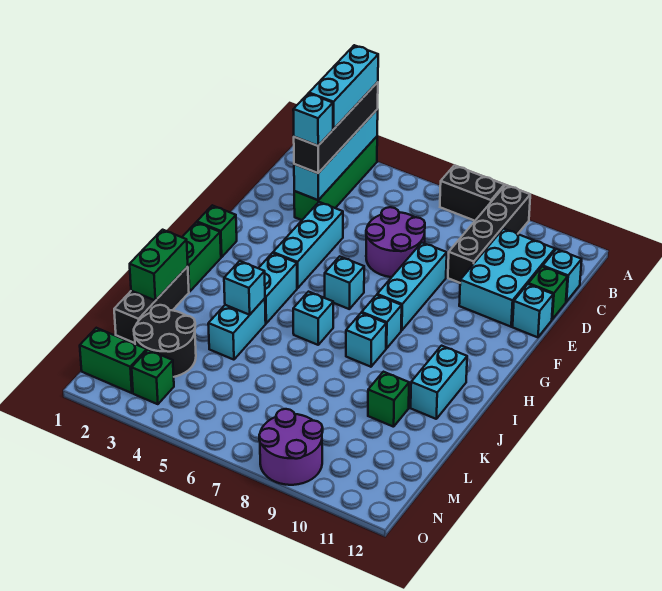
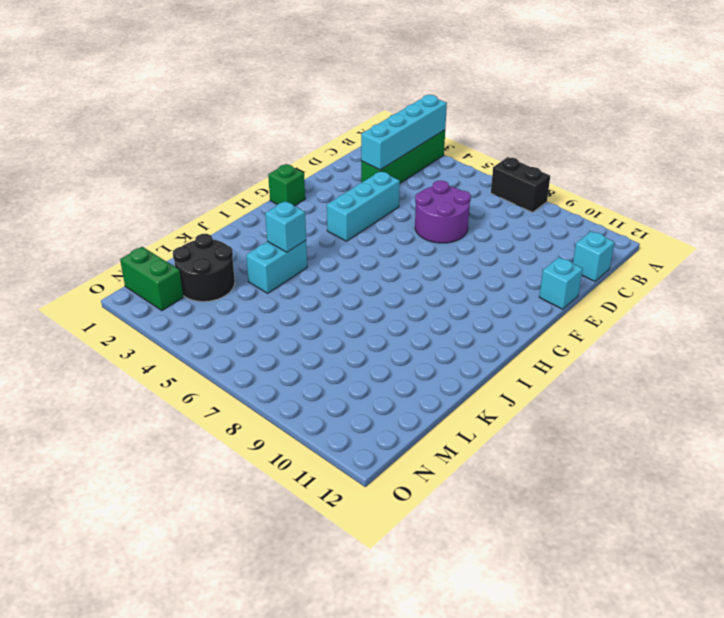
none -> black 1x4 brick [448,185,530,283]
none -> cyan 2x3 brick [459,229,555,327]
none -> green 1x1 brick [528,266,568,319]
none -> cyan 1x3 brick [377,243,447,330]

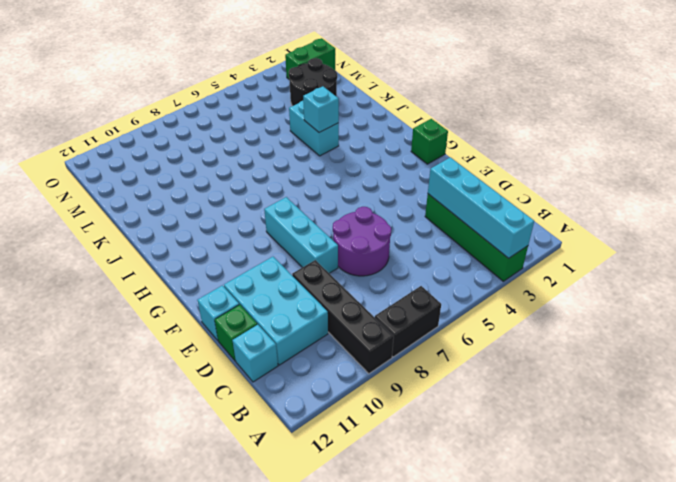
none -> cyan 1x3 brick [273,202,343,288]
none -> cyan 1x1 brick [325,256,364,309]
none -> green 1x2 brick [182,222,221,292]
none -> cyan 1x2 brick [259,253,297,323]

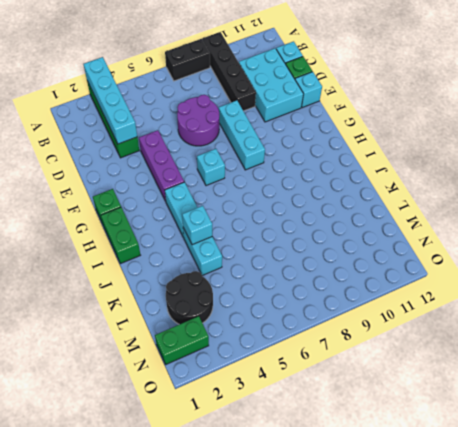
purple 1x3 brick [139,130,184,201] -> cyan 1x3 brick [273,202,343,288]
none -> cyan 1x1 brick [362,295,402,349]
none -> cyan 1x1 brick [293,292,333,345]
none -> cyan 1x1 brick [346,313,386,367]
none -> cyan 1x2 brick [411,346,467,419]

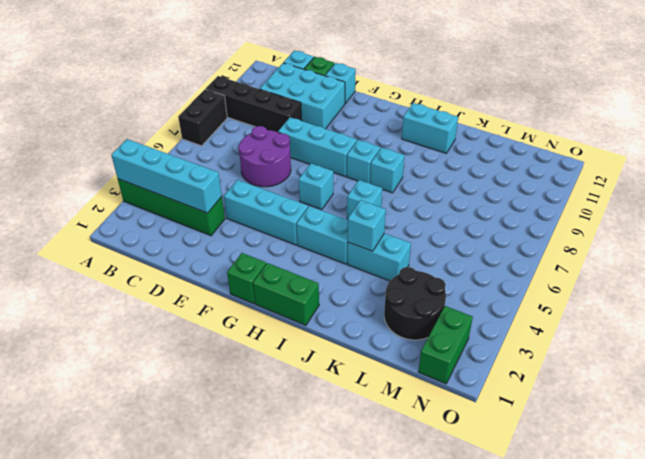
none -> black 1x3 brick [114,267,189,343]
none -> green 1x1 brick [368,372,409,427]
none -> green 1x1 brick [132,350,174,404]
none -> purple 2x2 round brick [259,409,323,485]

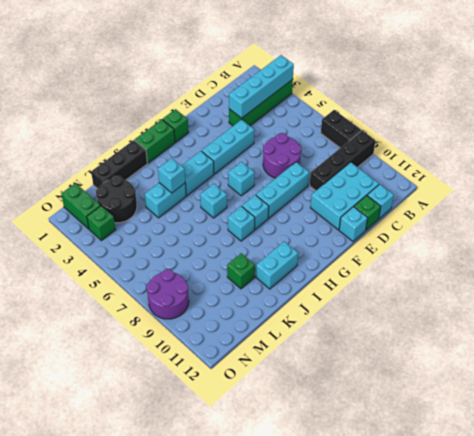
none -> green 1x2 brick [130,230,188,301]
none -> black 1x4 brick [294,82,378,173]
none -> cyan 1x3 brick [309,45,378,129]
none -> cyan 1x1 brick [293,93,333,146]

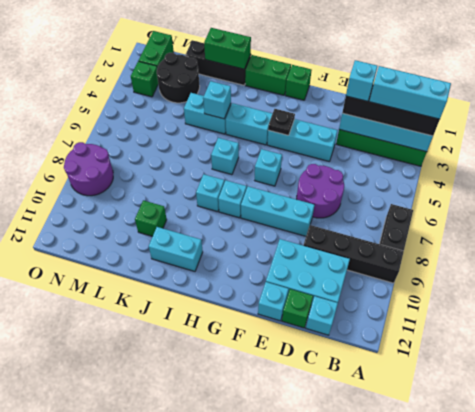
black 1x1 plate [268,109,295,135] -> none

